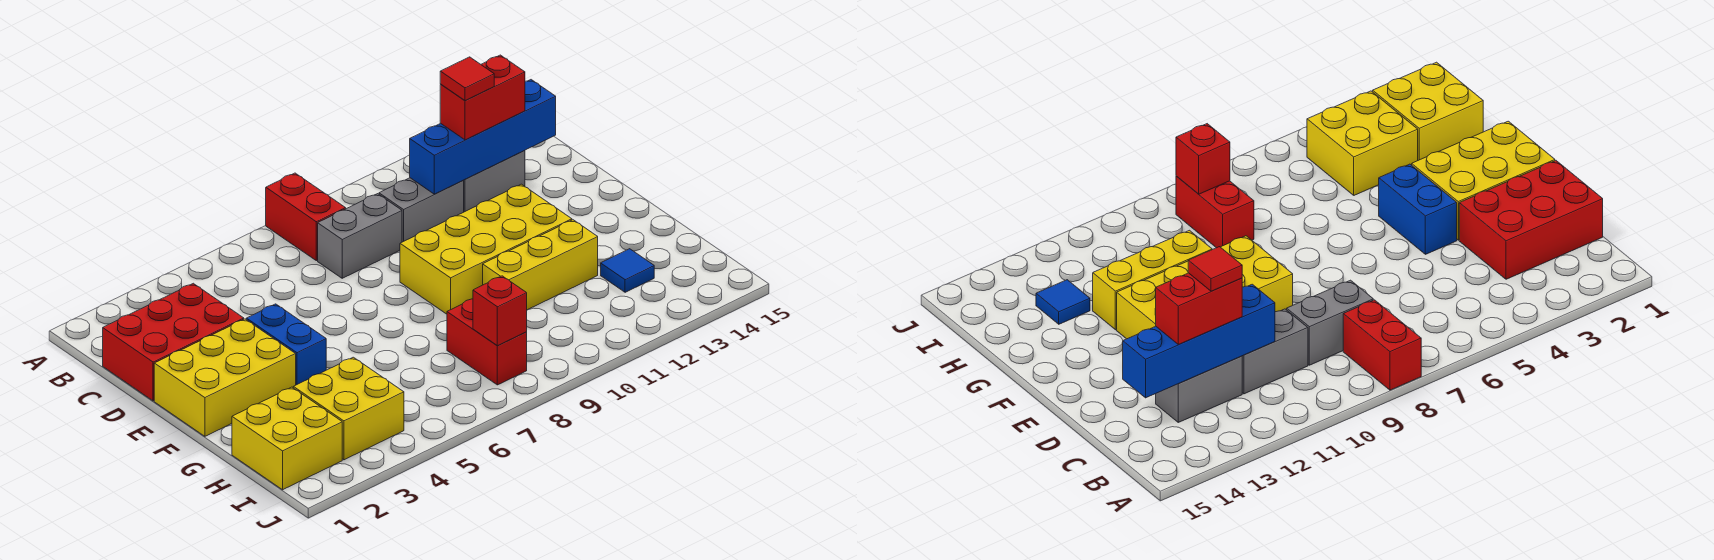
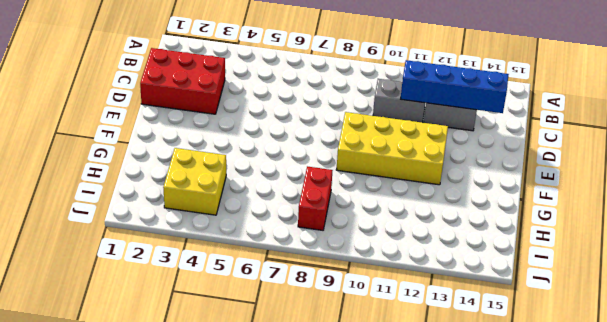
none -> red 1x2 brick [266,173,346,261]
none -> grey 1x2 brick [318,194,402,278]
none -> yellow 2x3 brick [154,319,296,436]

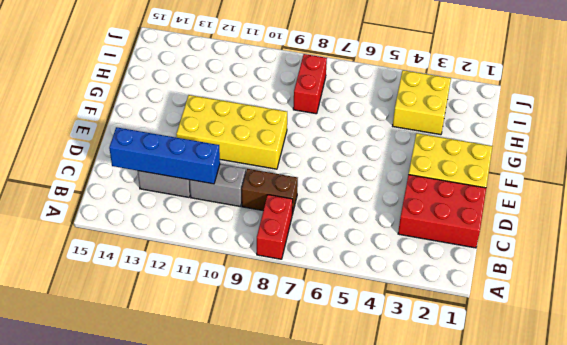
brown 1x2 brick [242,169,298,215] -> grey 1x2 brick [318,194,402,278]
none -> blue 1x2 brick [246,304,326,385]
none -> yellow 1x3 brick [483,220,598,310]
none -> yellow 2x2 brick [232,387,342,490]

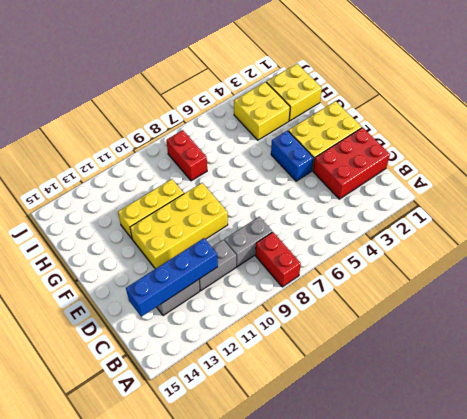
none -> blue 1x1 tile [601,249,654,292]
none -> red 1x1 brick [473,276,527,346]
none -> red 1x2 brick [440,55,525,140]

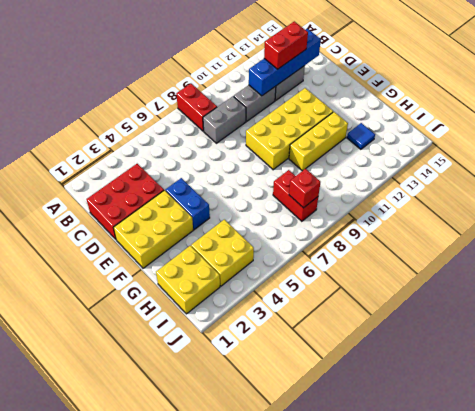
none -> red 1x1 tile [440,57,494,101]

